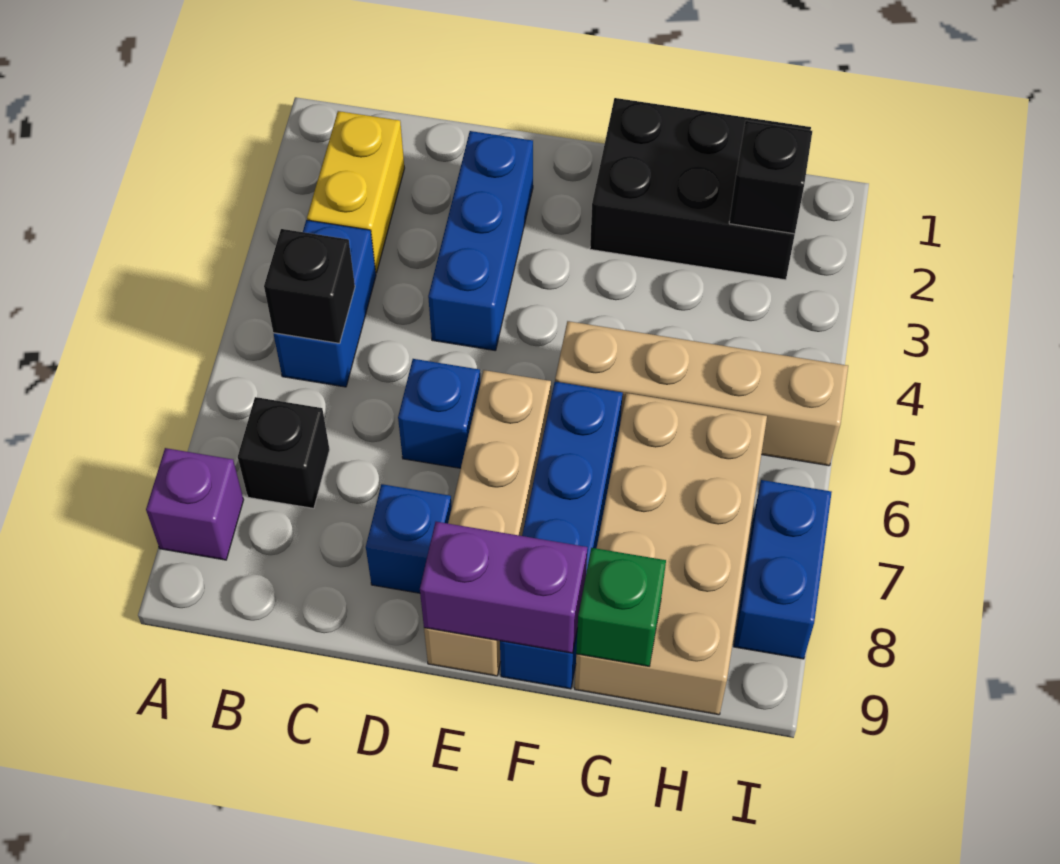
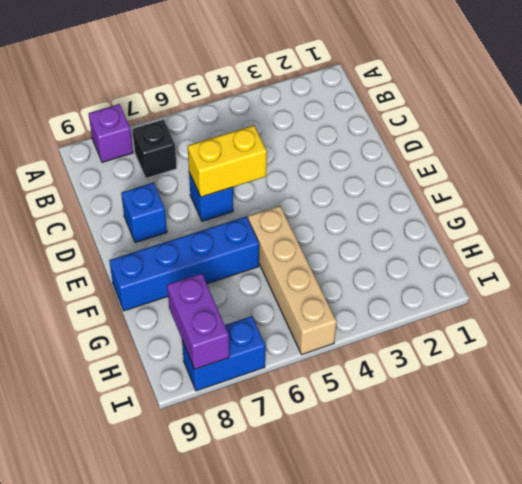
yellow 1x2 brick [188,125,267,197] -> yellow 1x2 brick moved to [307,111,404,273]
purple 1x2 brick [167,273,229,369] -> purple 1x2 brick moved to [420,522,587,653]
none -> blue 1x2 brick [273,220,376,387]
none -> blue 1x3 brick [428,131,533,351]
none -> tan 1x4 brick [424,370,551,676]

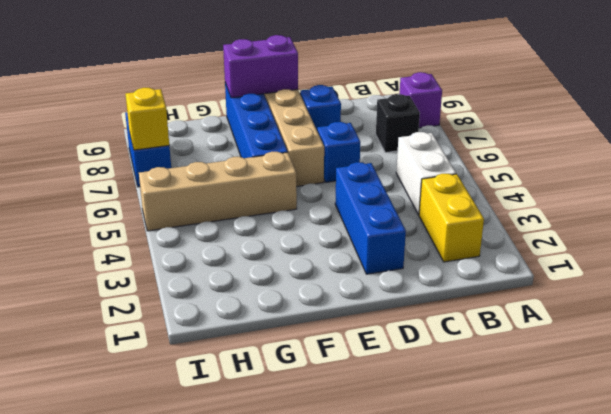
white 1x2 brick [396,132,456,215] -> blue 1x2 brick [273,220,376,387]
yellow 1x1 brick [126,88,169,150] -> none
none -> black 2x3 brick [590,98,811,280]
none -> tan 2x4 brick [575,393,767,715]
none -> black 1x1 brick [264,229,355,343]

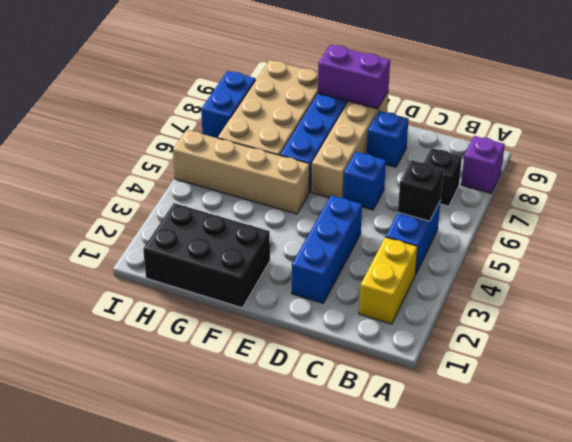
none -> green 1x1 brick [576,548,666,666]
none -> black 1x1 brick [729,121,812,234]

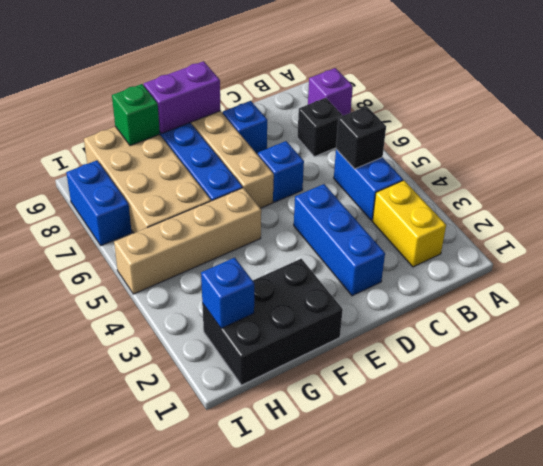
blue 1x1 brick [201,258,254,328] -> black 1x1 brick [729,121,812,234]

